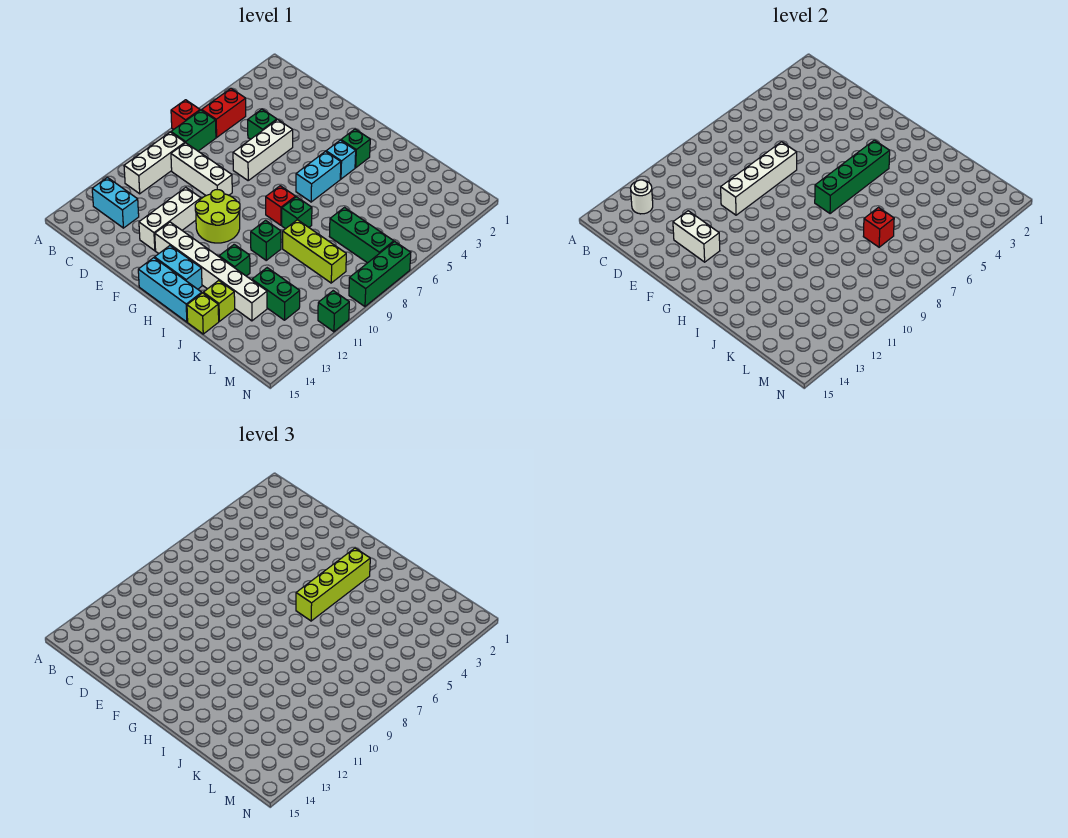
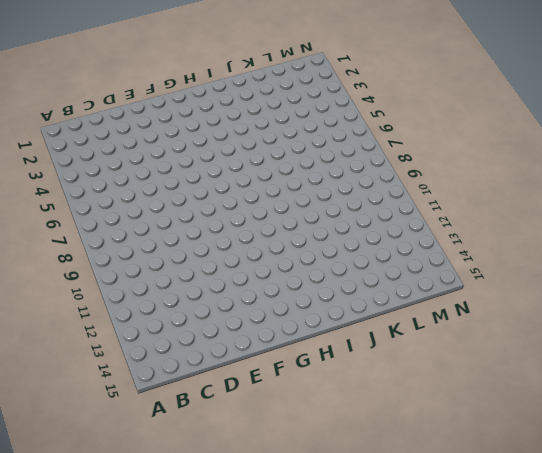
none -> red 1x1 brick [171,100,200,129]
none -> red 1x2 brick [202,89,246,137]
none -> green 1x2 brick [171,110,216,151]
none -> white 1x3 brick [124,132,185,194]

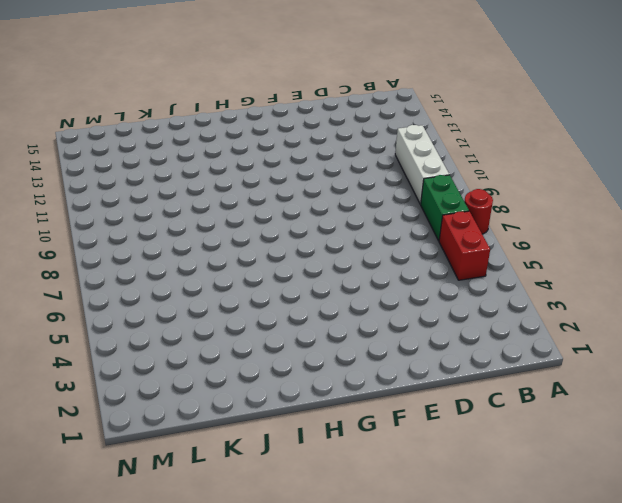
red 1x1 round brick [464,189,493,234] -> red 1x1 brick [171,100,200,129]
none -> cyan 1x2 brick [92,178,139,228]
none -> white 1x3 brick [171,143,232,196]
none -> green 1x1 brick [248,109,277,139]
none -> white 1x3 brick [233,120,293,180]

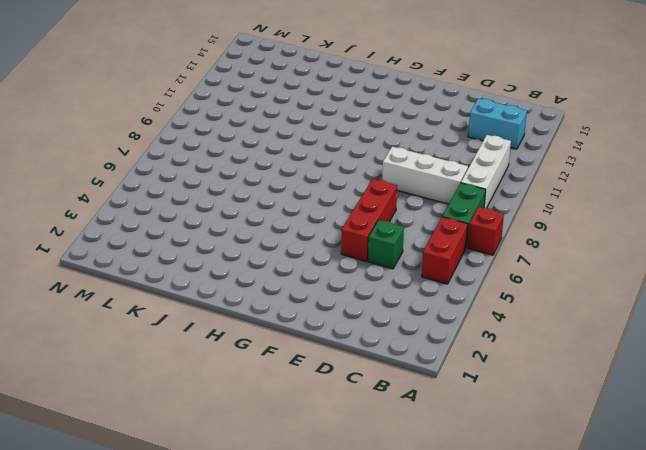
red 1x3 brick [341,179,397,261] -> white 1x3 brick [233,120,293,180]
none -> white 1x3 brick [139,187,201,251]
none -> lime 2x2 round brick [195,190,240,243]
none -> white 1x6 brick [155,222,267,321]
none -> cyan 1x2 brick [155,246,202,289]

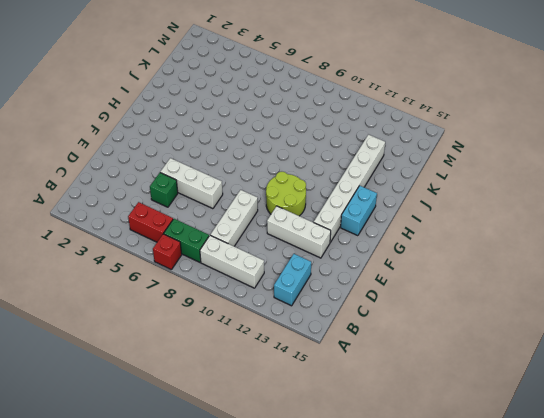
none -> cyan 1x3 brick [138,258,202,322]
none -> green 1x1 brick [341,129,370,168]
none -> cyan 1x1 brick [326,140,356,179]
none -> cyan 1x2 brick [296,152,341,202]

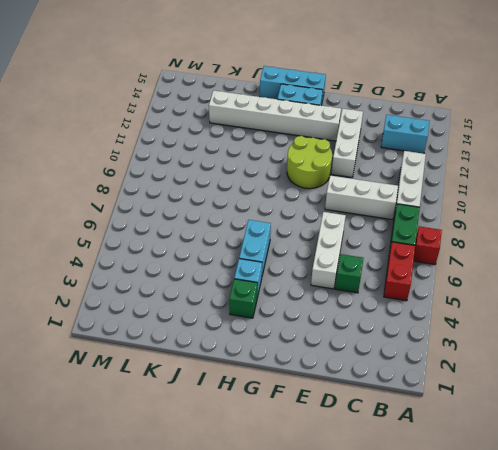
none -> red 1x1 brick [266,186,296,225]
none -> green 1x1 brick [282,197,312,229]
none -> green 1x1 brick [251,220,281,260]
none -> green 1x1 brick [219,244,250,276]

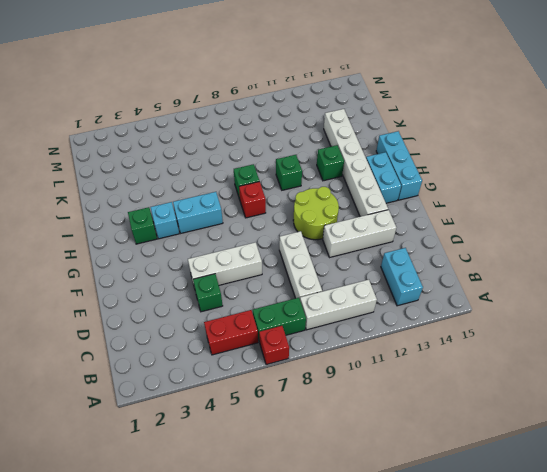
none -> lime 1x3 brick [283,220,346,283]
none -> lime 1x1 brick [203,280,235,321]
none -> lime 1x1 brick [187,293,219,334]
none -> green 1x3 brick [329,208,394,263]

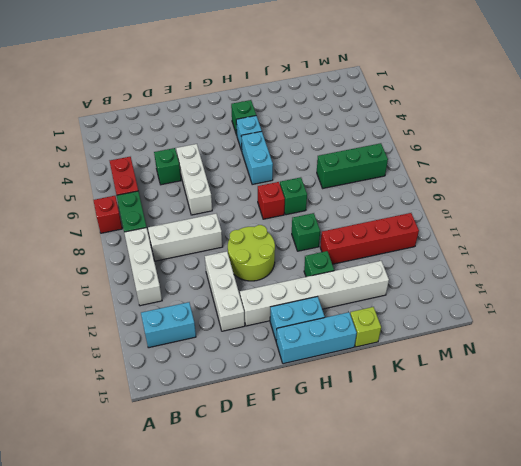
red 1x4 brick [320,213,419,264] -> none
none -> lime 1x3 brick [283,220,346,283]
none -> lime 1x1 brick [203,280,235,321]
none -> green 1x2 brick [252,268,300,320]
none -> green 1x3 brick [349,241,411,306]

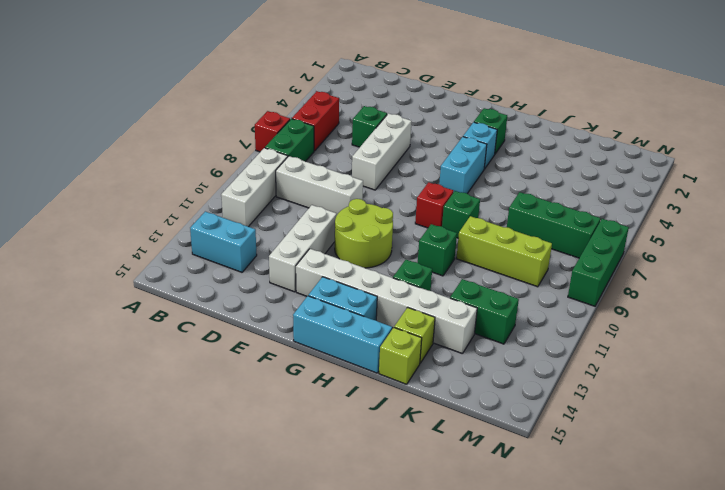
none -> green 1x1 brick [318,291,349,332]
none -> white 1x1 round brick [631,180,653,214]
none -> white 1x4 brick [721,142,797,215]
none -> white 1x2 brick [673,211,720,262]

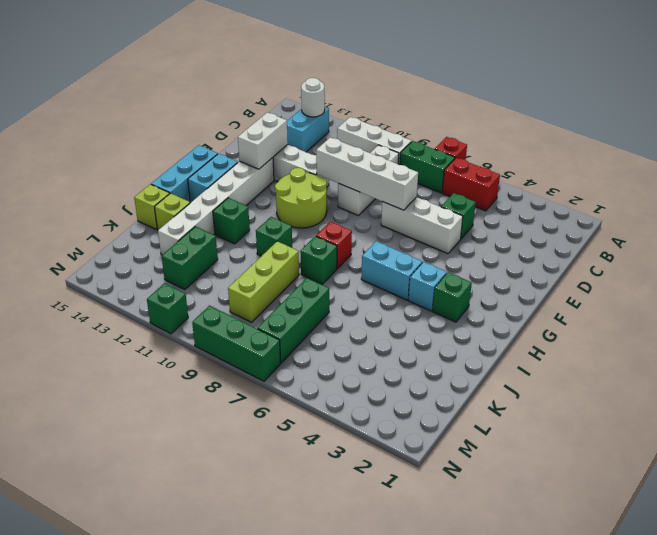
none -> green 1x4 brick [815,140,890,214]
none -> red 1x1 brick [863,208,894,247]
none -> lime 1x4 brick [296,548,370,621]

